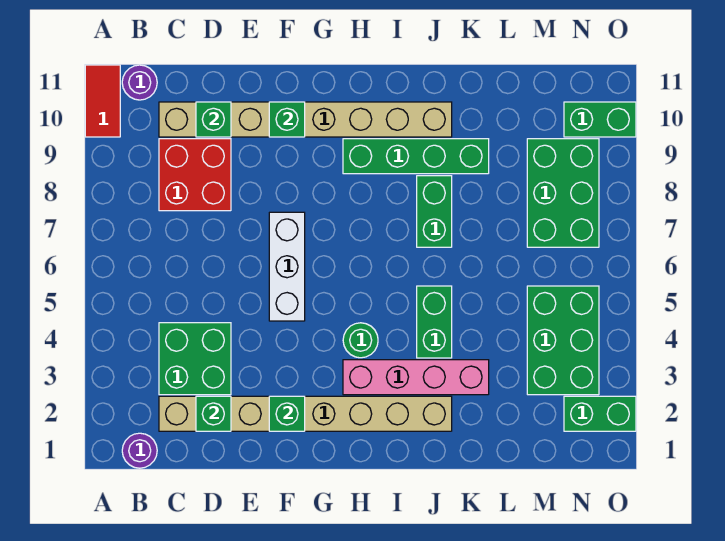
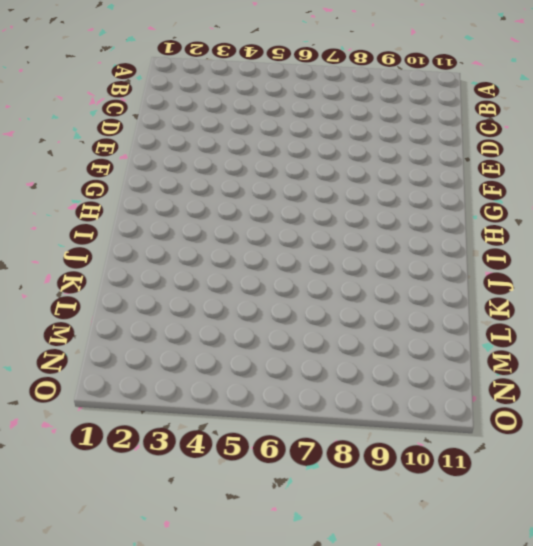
none -> red 1x2 tile [85,65,120,137]
none -> purple 1x1 round brick [122,433,157,468]
none -> purple 1x1 round brick [122,65,157,100]

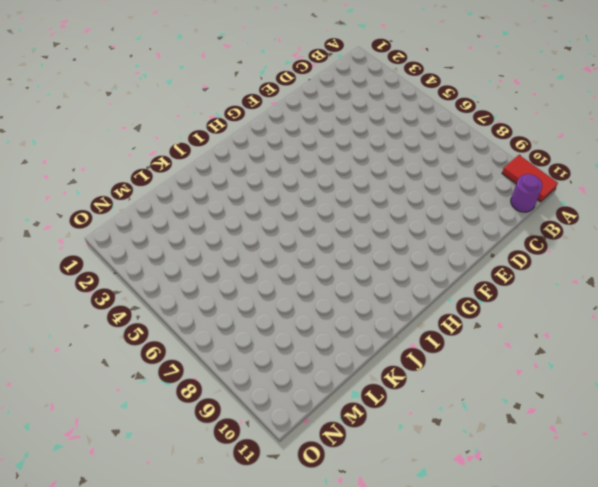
none -> purple 1x1 round brick [122,433,157,468]
none -> tan 1x8 brick [159,396,452,431]
none -> green 2x2 brick [159,323,231,395]

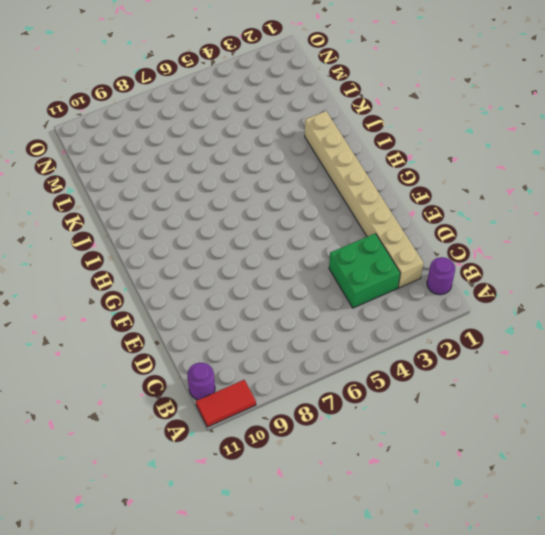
none -> red 2x2 brick [159,139,231,211]
none -> tan 1x8 brick [159,102,452,137]
none -> white 1x3 brick [269,212,305,321]

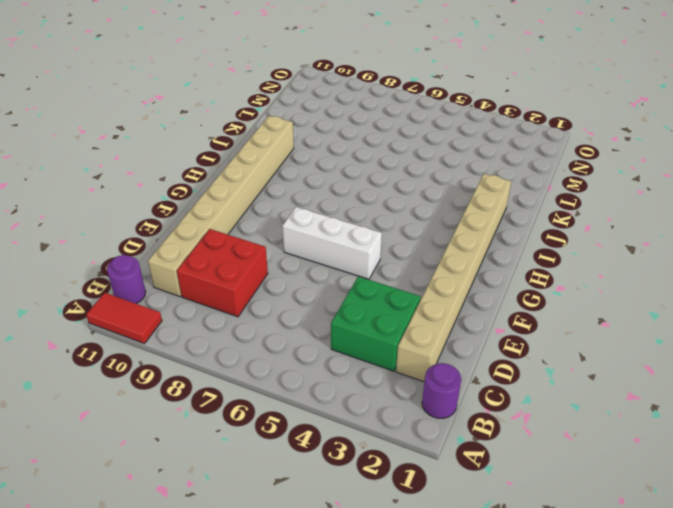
none -> pink 1x4 brick [343,360,489,395]
none -> green 1x1 round brick [343,323,378,358]
none -> green 1x4 brick [343,139,489,174]

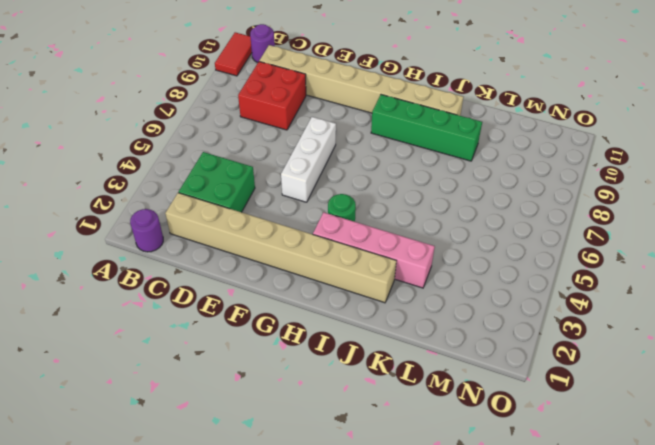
none -> green 1x2 brick [417,286,452,358]
none -> green 1x2 brick [417,176,452,247]
none -> green 2x3 brick [527,286,599,395]

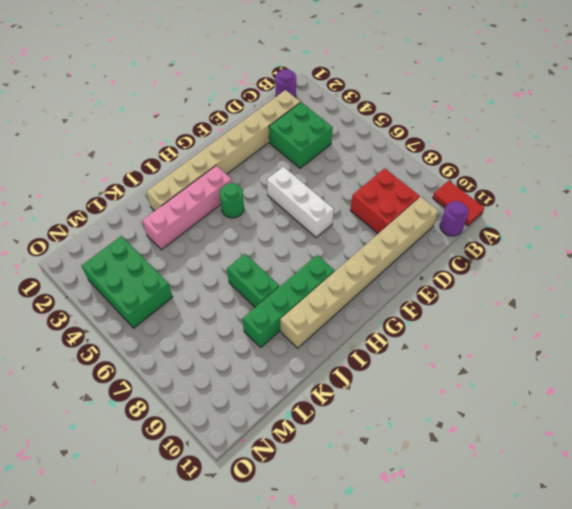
none -> green 1x2 brick [417,286,452,358]
none -> green 2x3 brick [527,139,599,247]
none -> green 1x2 brick [564,396,636,431]

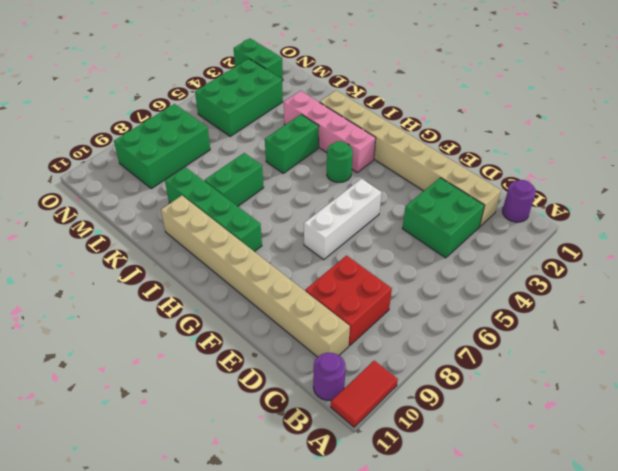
none -> green 1x2 brick [564,102,636,137]
none -> green 1x1 brick [196,396,231,431]
none -> green 1x1 brick [196,102,231,137]

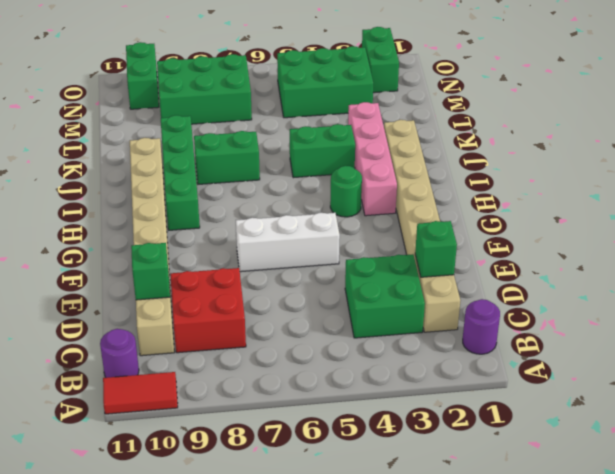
none -> green 1x1 brick [269,396,305,431]
none -> green 1x1 brick [269,102,305,137]

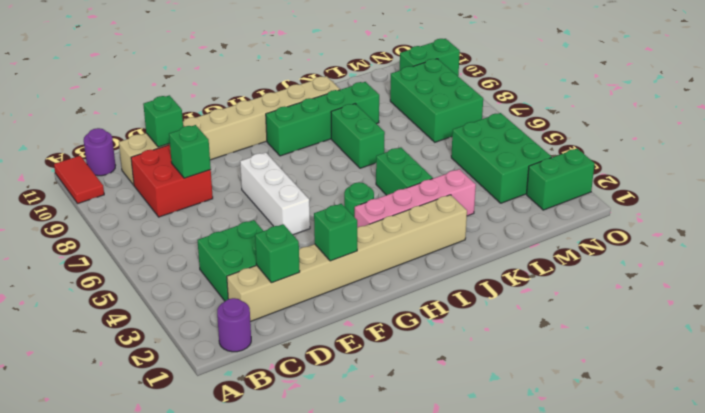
green 1x1 brick [169,125,211,178] -> green 1x1 brick moved to [269,102,305,137]

